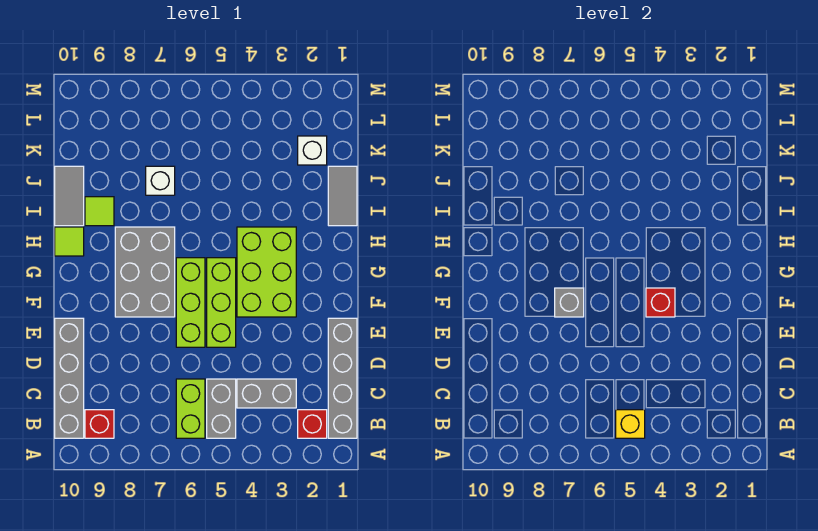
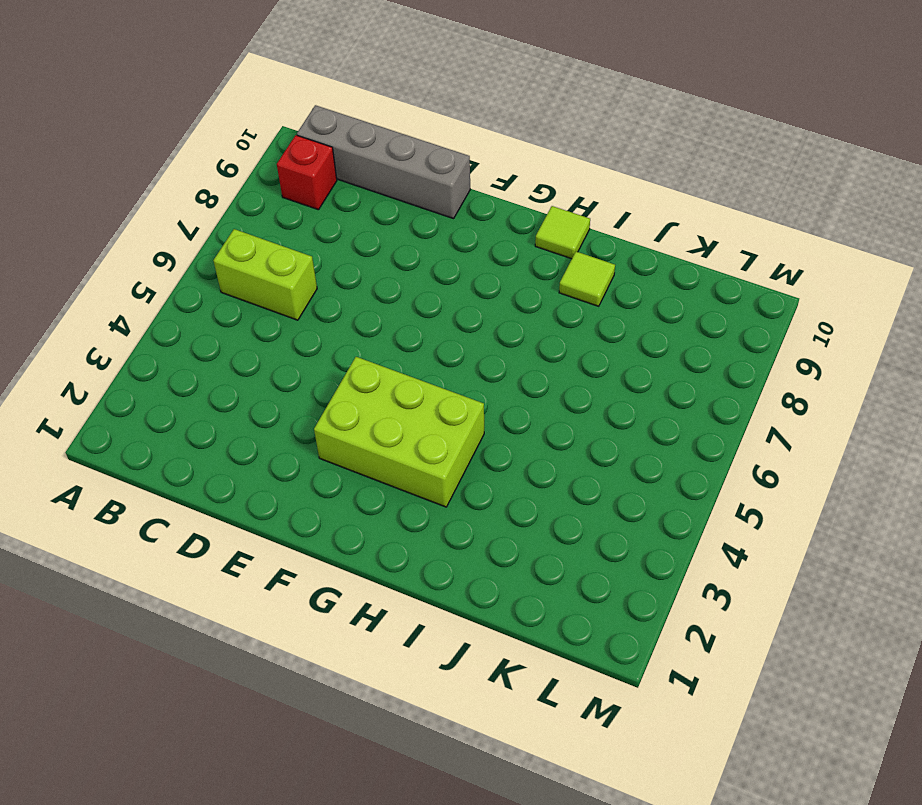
none -> grey 1x4 brick [328,318,357,438]
none -> red 1x1 brick [298,410,327,438]
none -> grey 1x2 brick [207,379,236,438]

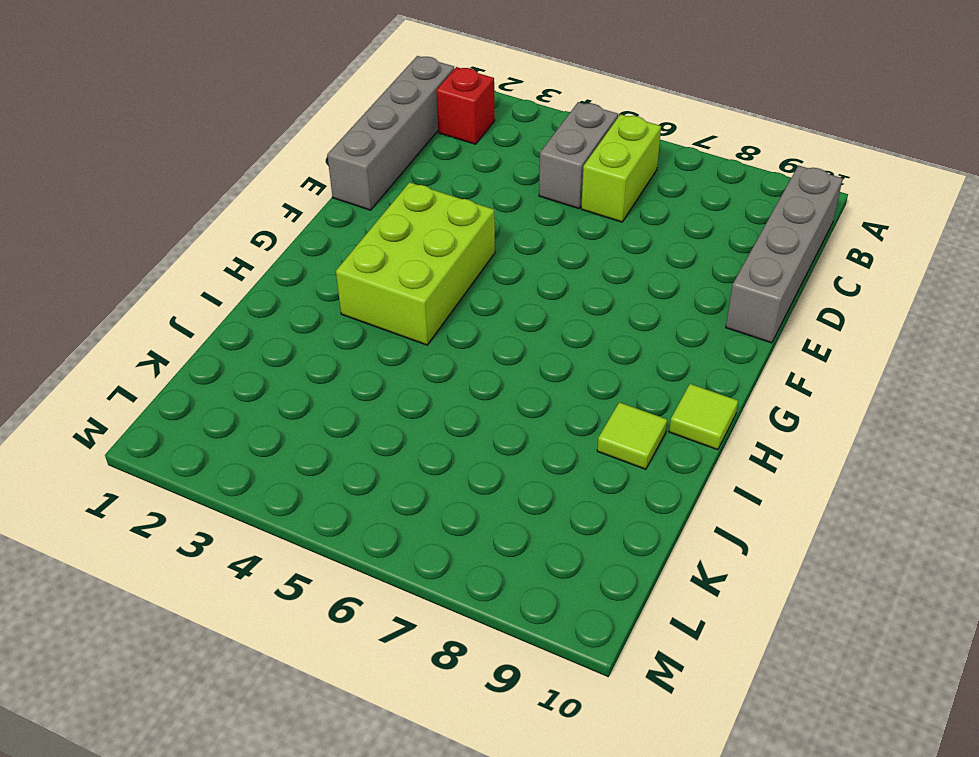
none -> red 1x1 brick [85,410,114,438]
none -> grey 1x2 brick [237,379,296,408]
none -> lime 1x3 brick [207,258,236,347]

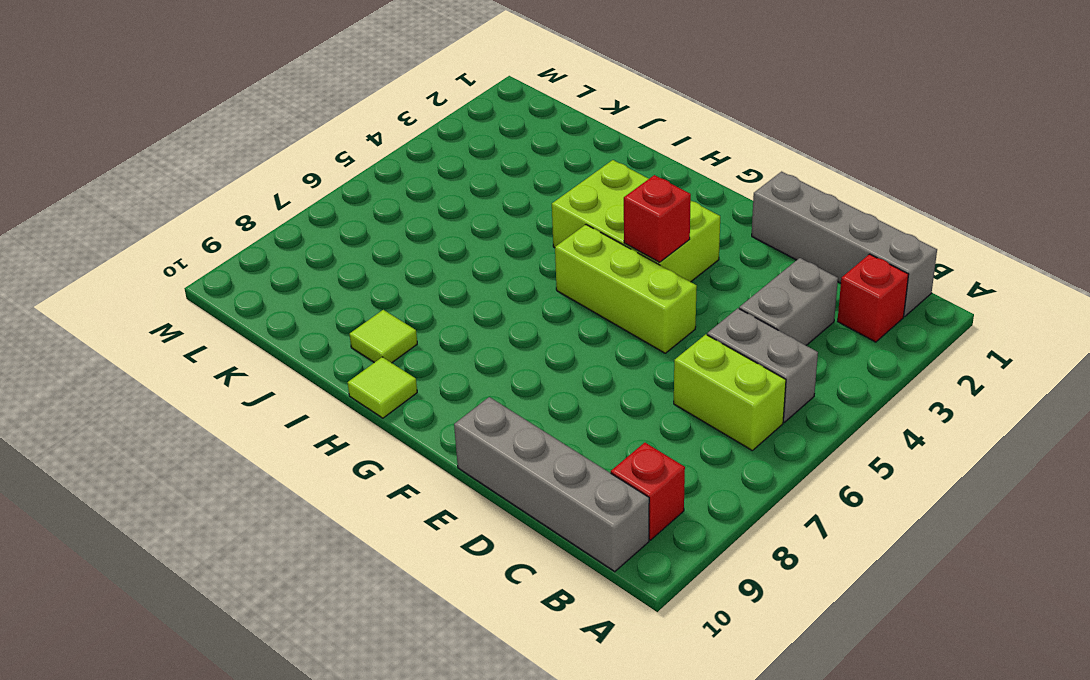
none -> lime 1x3 brick [176,258,205,347]
none -> grey 2x3 brick [115,227,175,317]
none -> grey 1x2 tile [328,166,357,226]

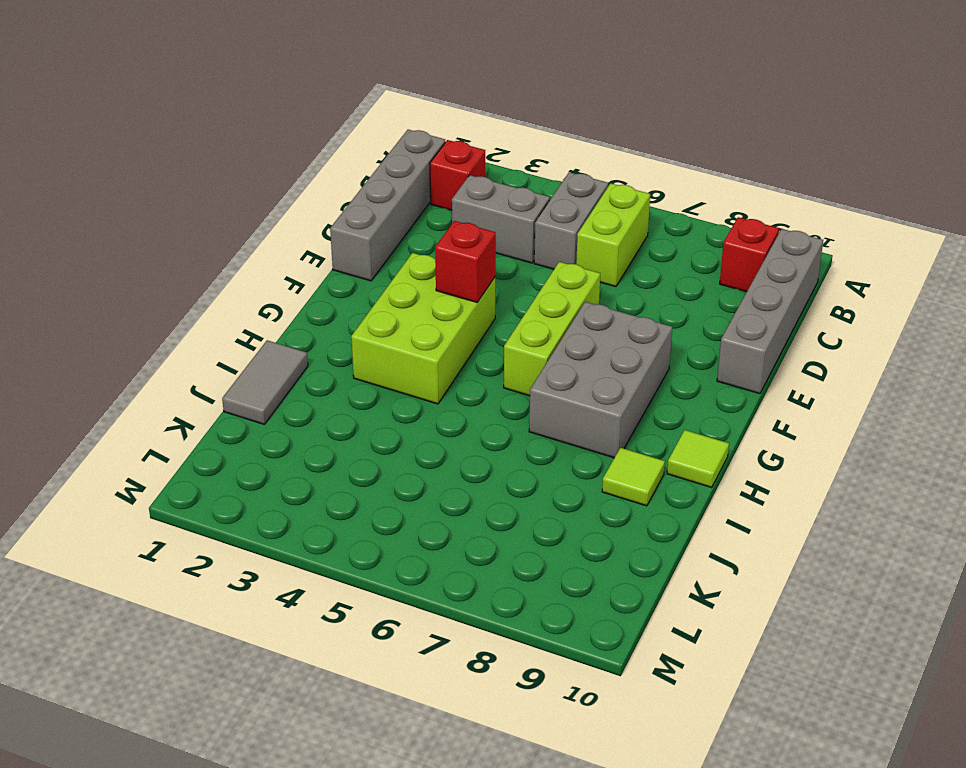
none -> lime 1x3 brick [207,258,236,347]
none -> grey 1x2 tile [55,166,84,226]
none -> white 1x1 brick [146,166,175,195]

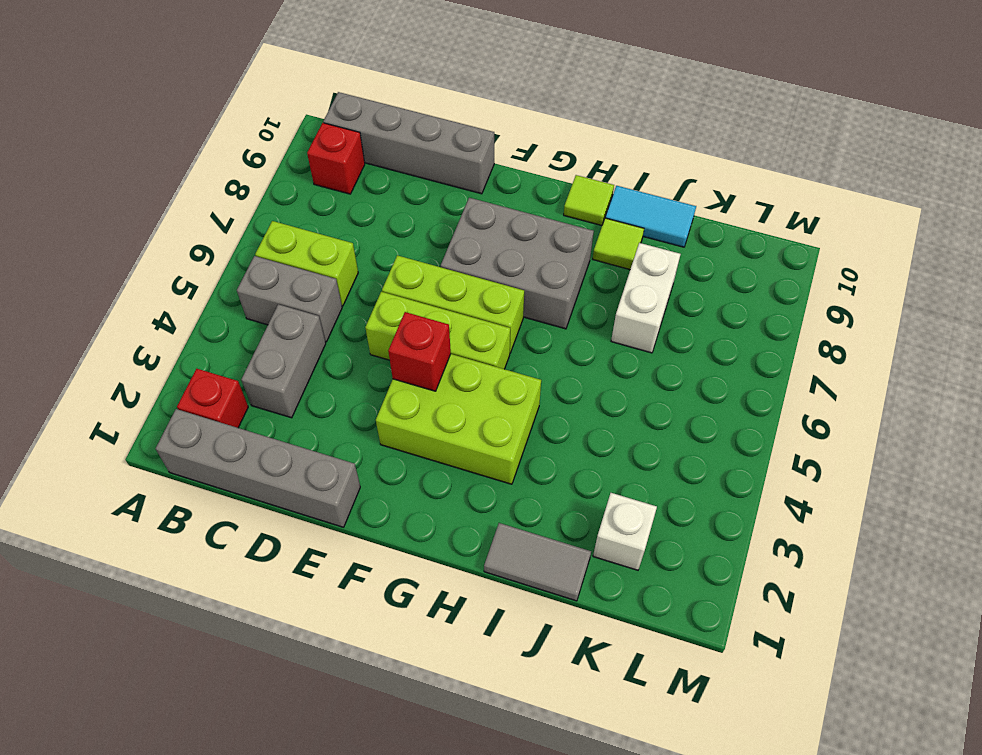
cyan 1x2 tile [605,186,696,247] -> grey 1x2 tile [55,166,84,226]
white 1x2 brick [611,243,681,353] -> white 1x1 brick [146,166,175,195]
none -> yellow 1x1 brick [616,410,645,438]
none -> grey 1x1 brick [555,288,584,317]

